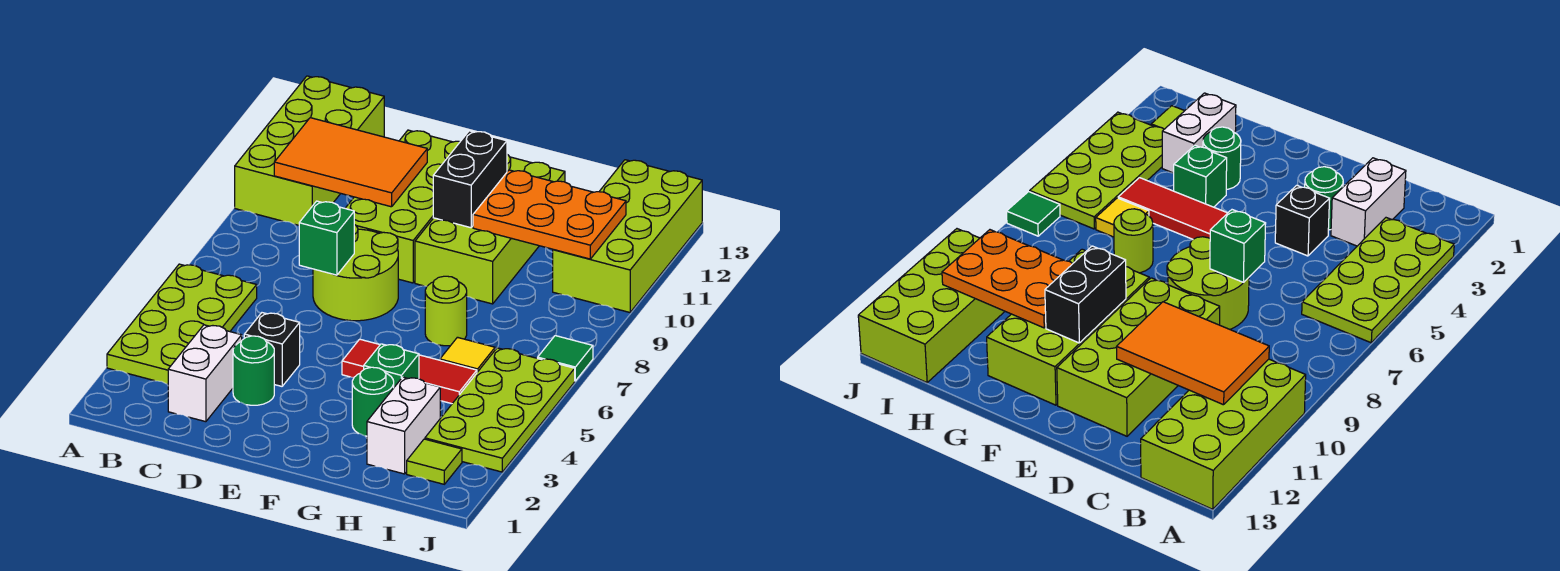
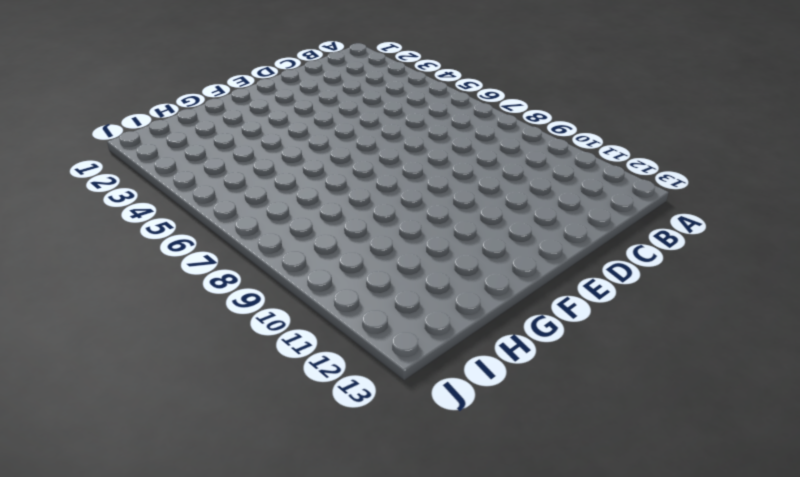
none -> lime 2x4 plate [107,264,257,384]
none -> lime 2x4 brick [235,76,384,225]
none -> white 1x2 brick [168,325,242,422]

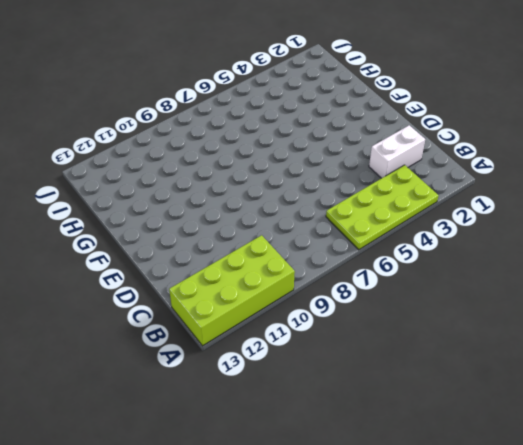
none -> green 1x1 round brick [233,336,274,405]
none -> black 1x1 brick [244,313,300,386]
none -> lime 2x2 round brick [313,225,398,321]

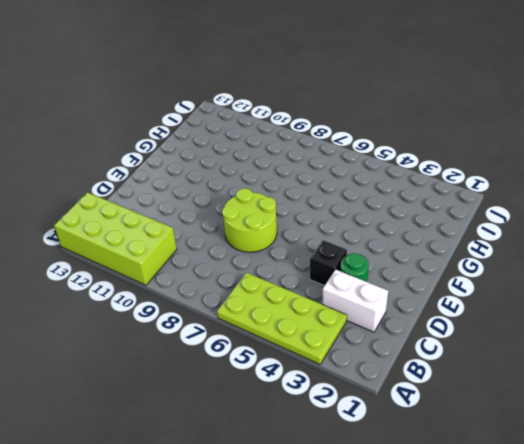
none -> lime 2x4 brick [345,130,460,283]
none -> red 1x3 tile [342,339,477,404]
none -> lime 2x4 brick [415,155,565,304]

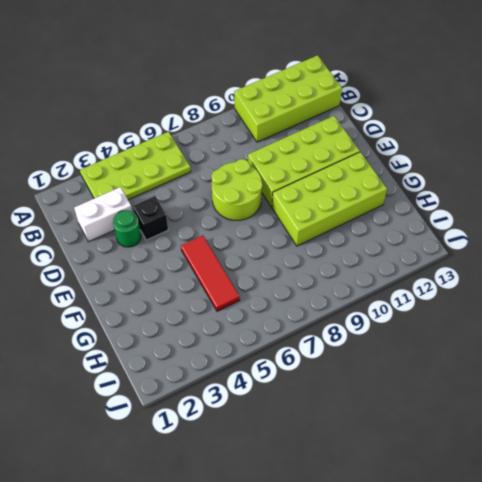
none -> green 1x1 round brick [352,367,394,436]
none -> green 1x1 brick [364,344,419,387]
none -> lime 1x1 round brick [425,276,467,346]

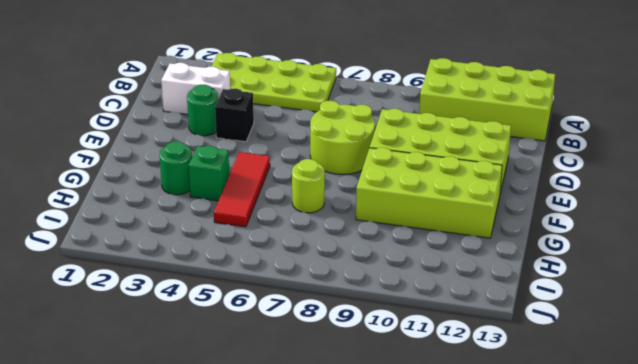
none -> white 1x2 brick [367,377,440,474]
none -> yellow 1x1 tile [440,337,495,372]
none -> lime 1x1 tile [407,439,462,484]

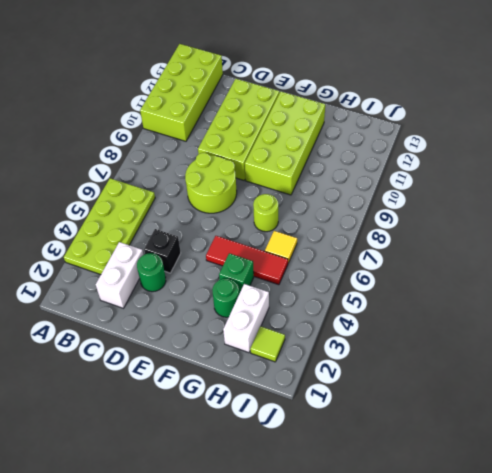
none -> lime 2x4 plate [425,348,575,472]
none -> lime 2x4 brick [553,160,702,312]
none -> green 1x1 tile [538,336,593,381]

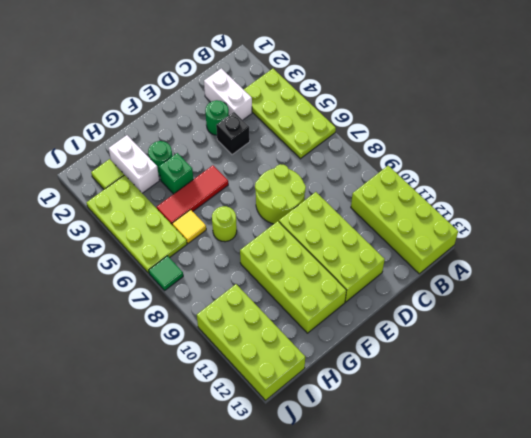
none -> orange 2x3 tile [274,118,427,207]
none -> green 1x1 brick [299,201,354,275]
none -> black 1x2 brick [433,131,507,228]

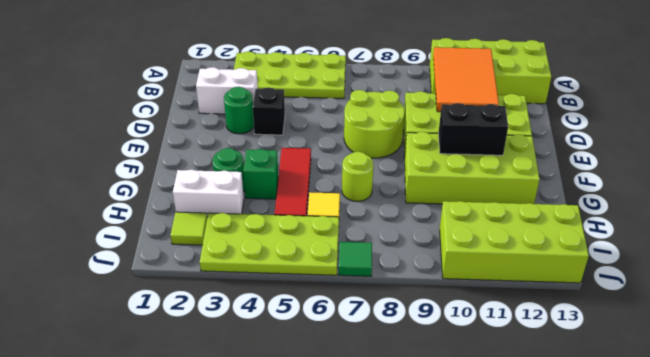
none -> green 1x1 brick [299,201,354,275]
none -> orange 2x3 plate [473,170,626,259]

